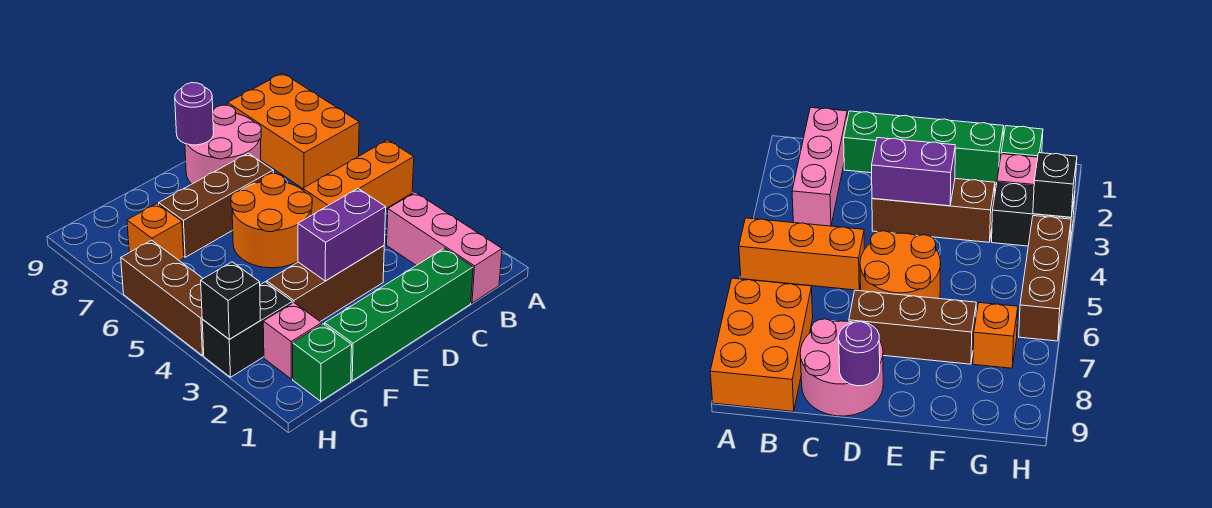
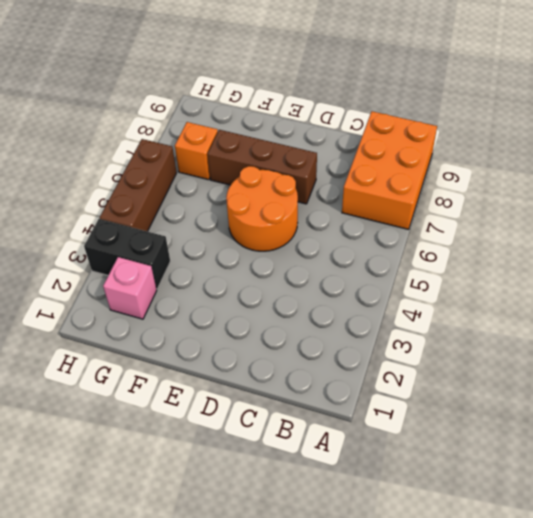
none -> orange 1x3 brick [303,140,414,215]
none -> pink 1x3 brick [387,192,502,303]
none -> green 1x4 brick [325,248,473,381]

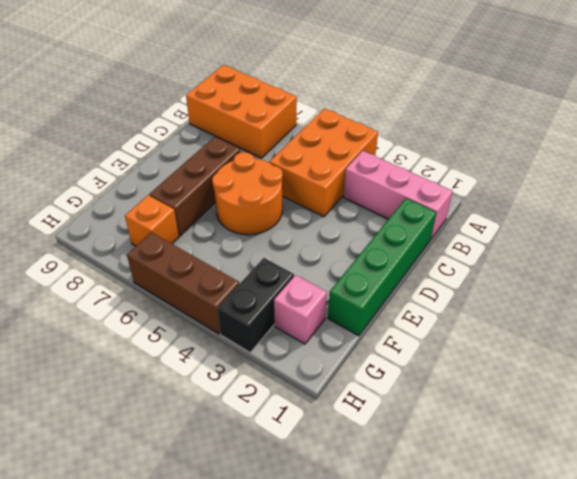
orange 2x3 brick [269,108,378,217] -> orange 1x3 brick [303,140,414,215]
none -> pink 2x2 round brick [185,105,261,184]
none -> brown 1x3 brick [267,246,384,322]
none -> green 1x1 brick [293,324,352,401]

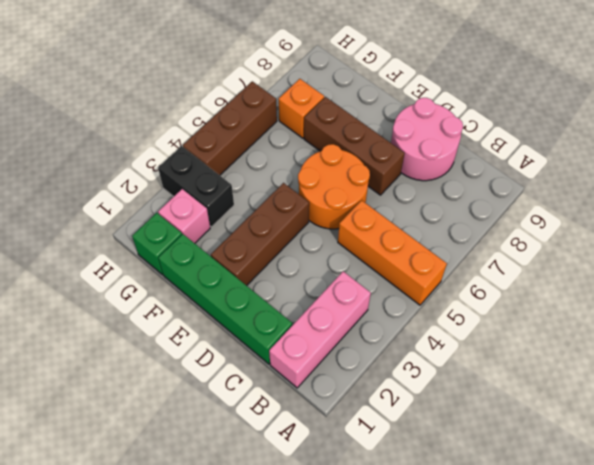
brown 1x3 brick [211,183,309,286] -> brown 1x3 brick turned to [267,246,384,322]
none -> orange 2x3 brick [228,73,359,189]
none -> purple 1x2 brick [298,189,386,281]
none -> purple 1x1 round brick [175,83,214,145]

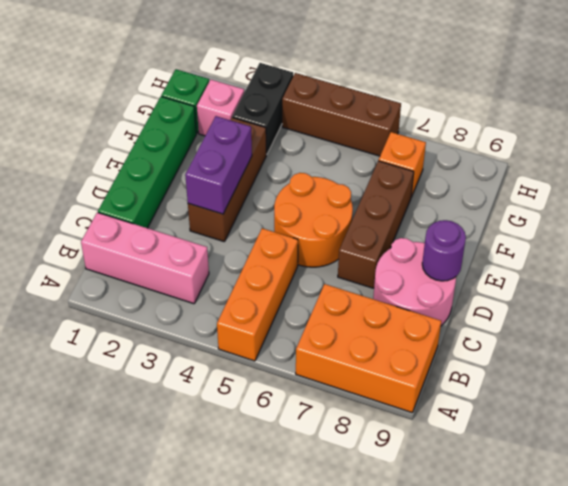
none -> black 1x1 brick [201,262,260,339]

